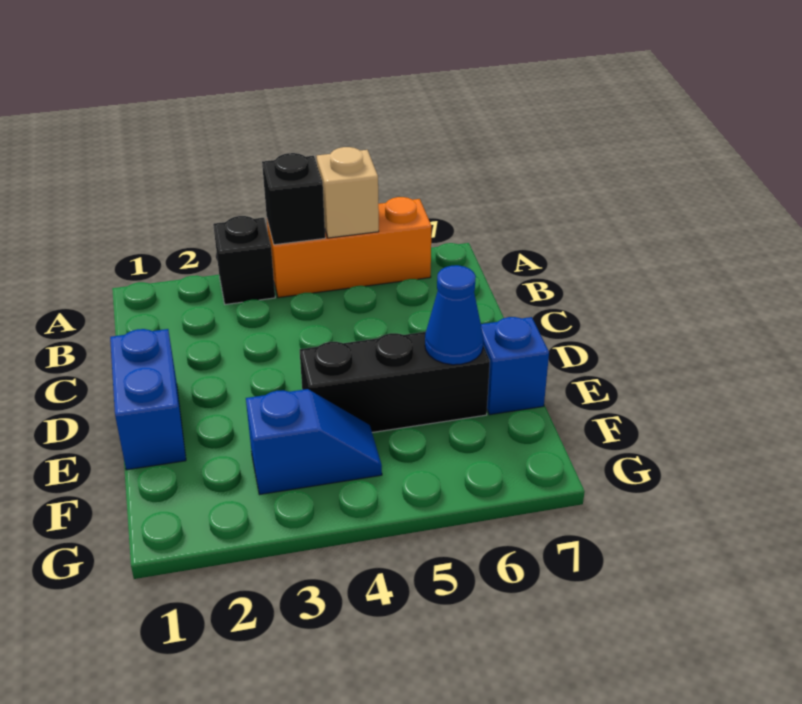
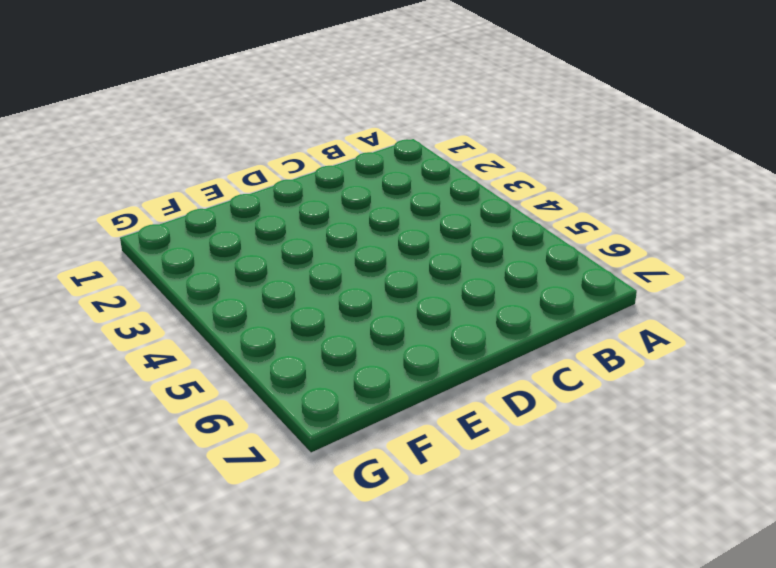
none -> black 1x1 brick [213,216,275,305]
none -> orange 1x3 brick [267,197,432,298]

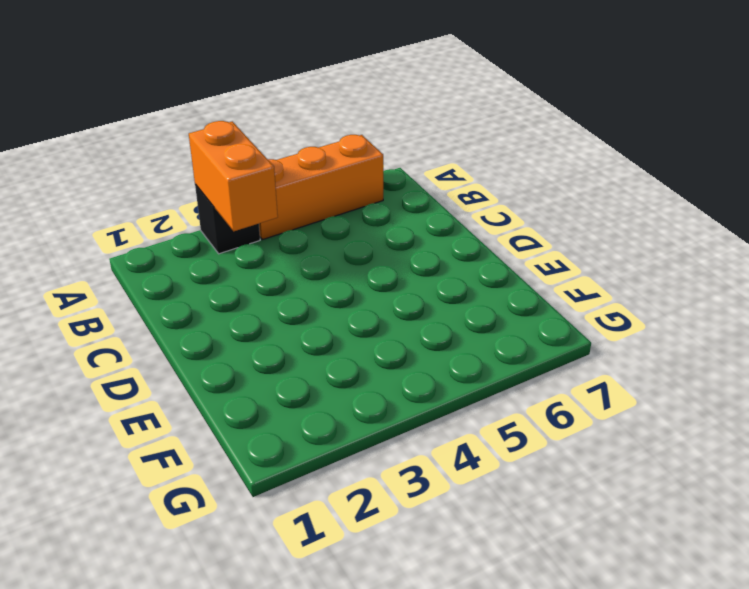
orange 1x2 brick [189,121,278,231] -> none
none -> blue 1x2 brick [110,329,186,470]
none -> black 1x3 brick [300,332,490,432]

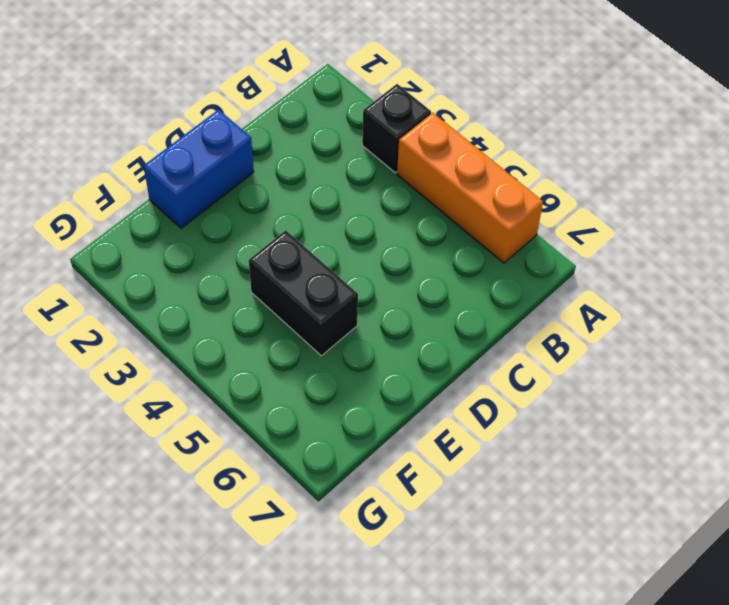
black 1x2 brick [249,230,358,356] -> black 1x3 brick [300,332,490,432]
none -> blue 1x1 brick [481,317,549,415]
none -> blue 1x2 slope [246,389,382,495]

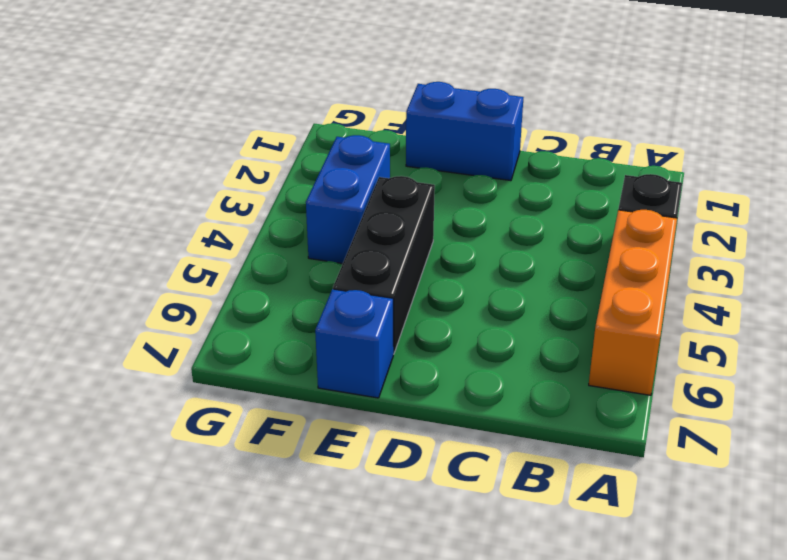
blue 1x2 brick [306,135,390,264] -> blue 1x2 slope [246,389,382,495]
none -> black 1x1 brick [262,153,325,245]
none -> tan 1x1 brick [317,147,379,238]

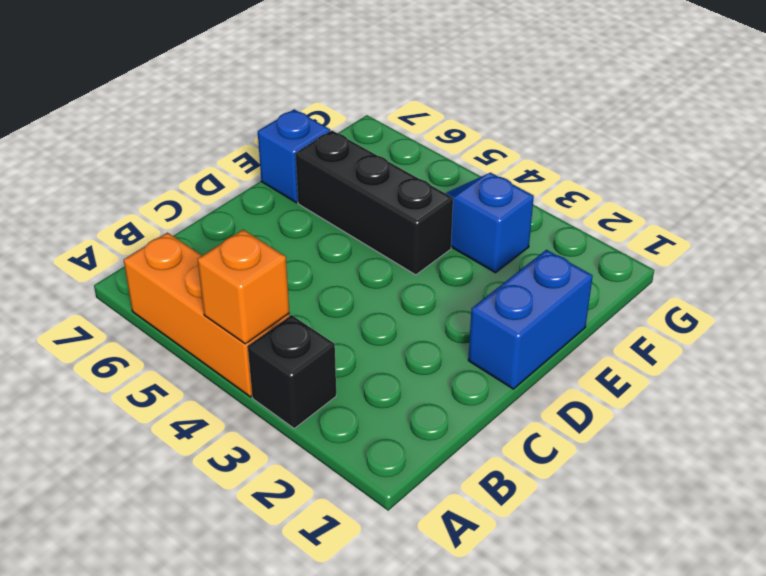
orange 1x1 brick [197,230,289,344] -> black 1x1 brick [262,153,325,245]
none -> tan 1x1 brick [317,147,379,238]
none -> blue 1x1 cone [425,265,484,365]

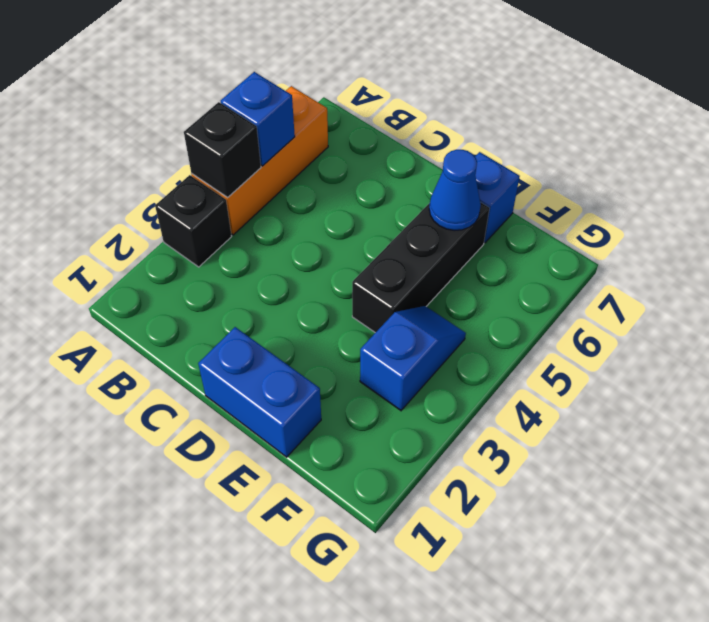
blue 1x1 brick [221,72,295,166] -> tan 1x1 brick [317,147,379,238]

